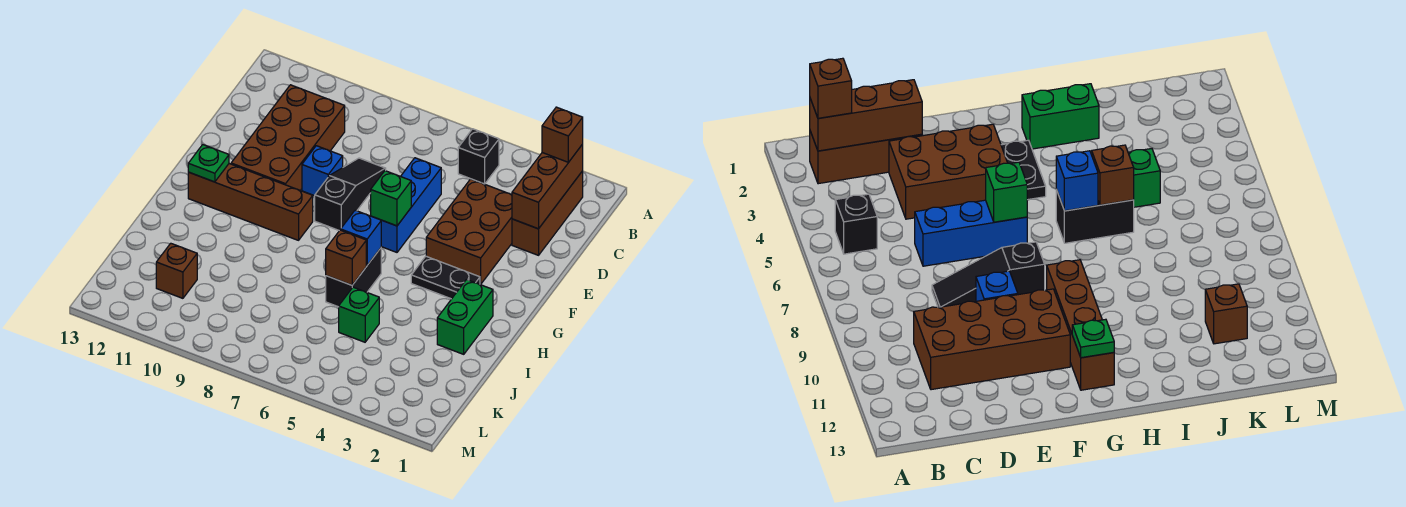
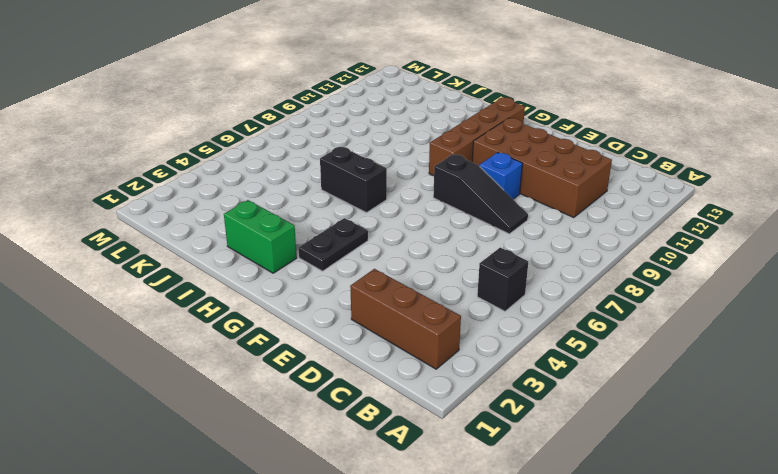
none -> brown 2x3 brick [426,179,512,284]
none -> blue 1x3 brick [381,158,441,252]
none -> green 1x1 brick [339,287,379,342]

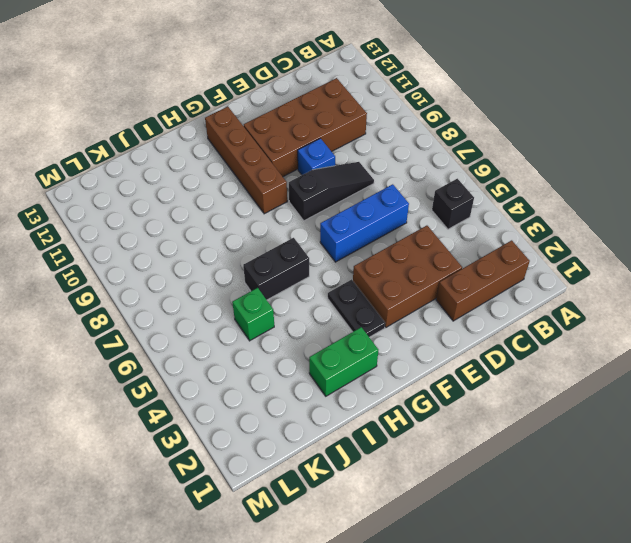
none -> brown 1x1 brick [156,243,197,298]
none -> brown 1x3 brick [512,144,583,229]
none -> green 1x1 brick [371,171,411,226]

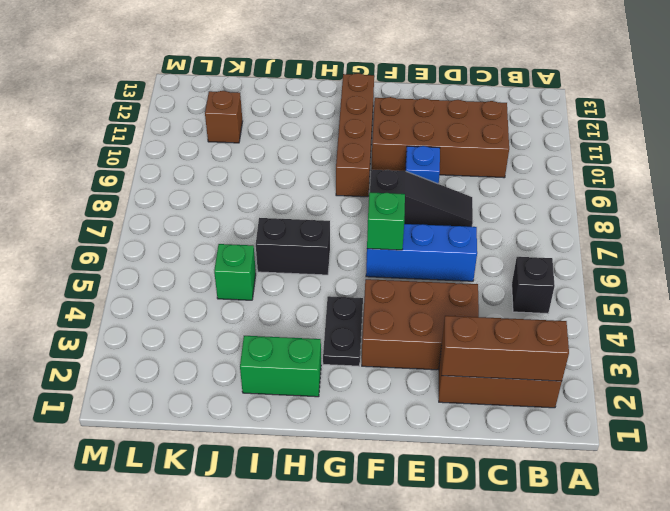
none -> green 1x1 plate [188,145,229,182]
none -> blue 1x1 brick [341,210,381,265]
none -> brown 1x1 brick [326,230,366,285]

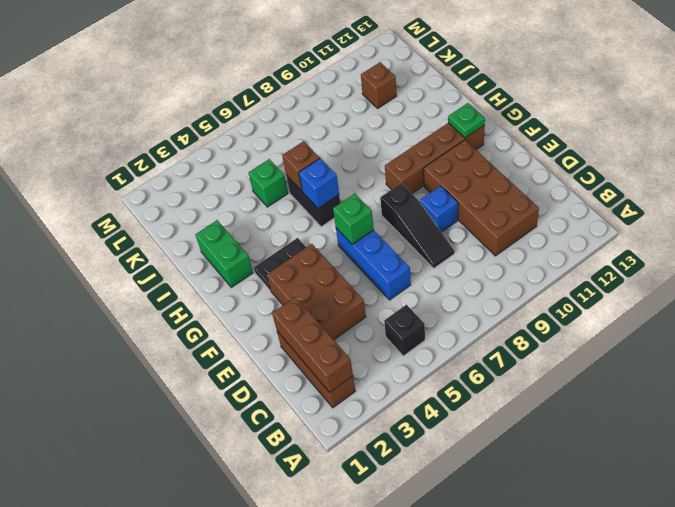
none -> brown 1x1 brick [542,107,583,162]

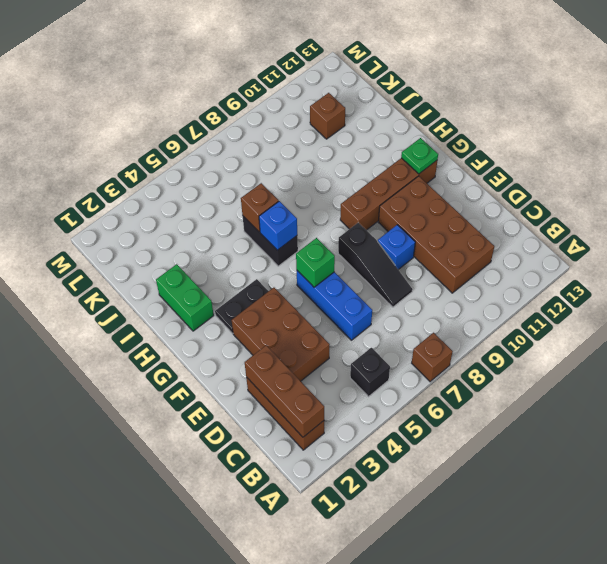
brown 1x1 brick [412,333,453,382] -> brown 1x1 brick moved to [542,107,583,162]
none -> green 1x1 brick [339,287,379,342]

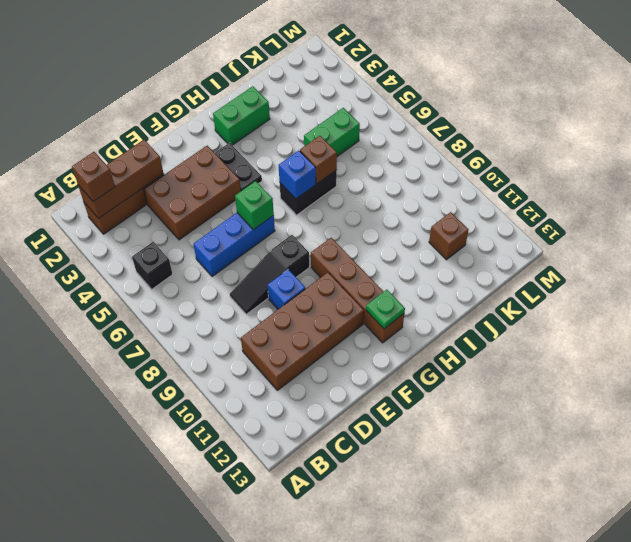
green 1x2 brick [304,108,360,156] -> green 1x1 brick [339,287,379,342]

